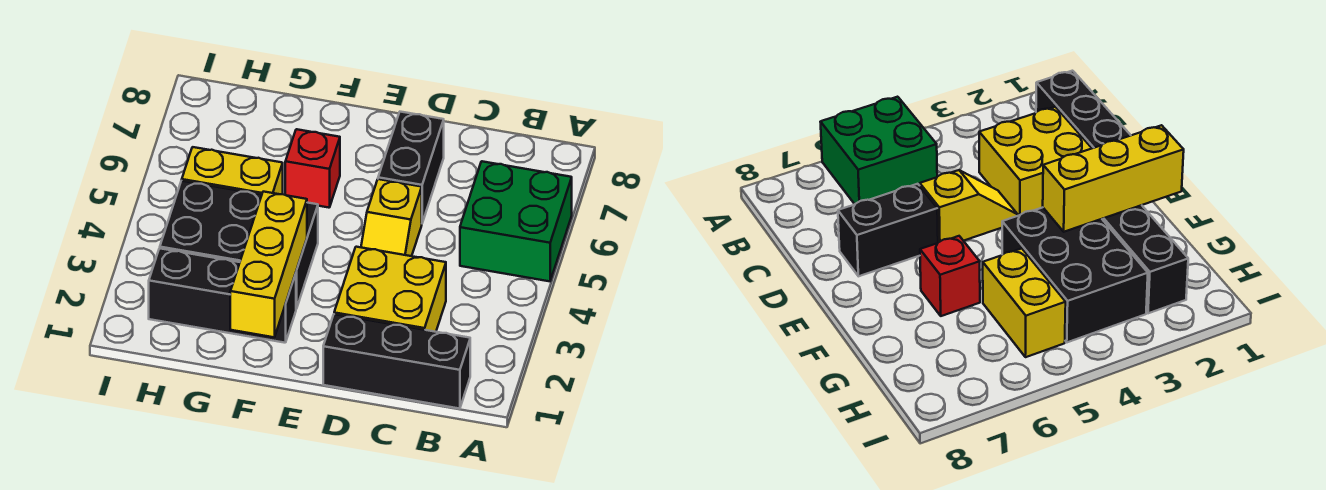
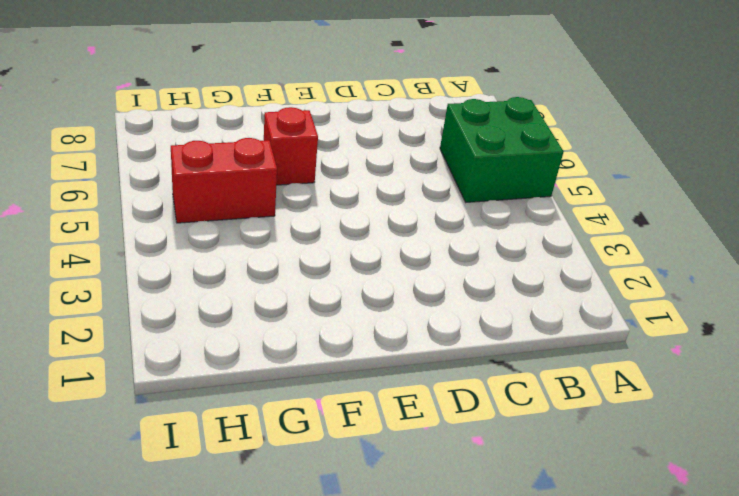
red 1x2 brick [171,138,277,223] -> yellow 1x2 brick [182,147,283,195]
none -> black 1x3 brick [323,314,470,409]
none -> yellow 2x2 brick [334,247,446,332]

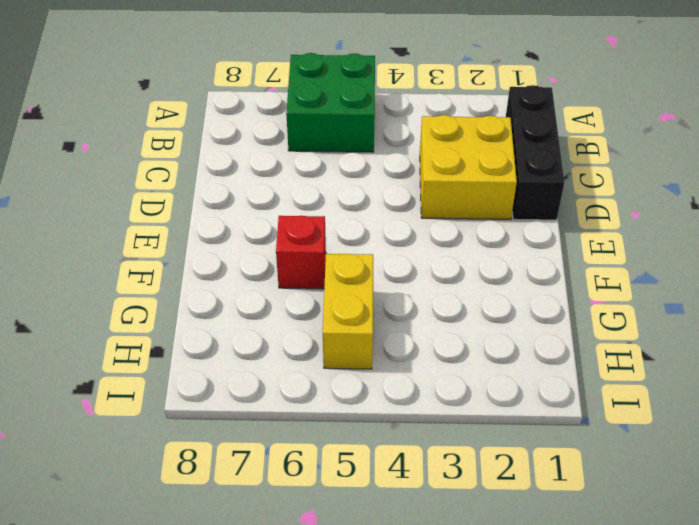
none -> yellow 1x2 slope [361,179,422,256]
none -> black 1x2 brick [378,112,444,223]

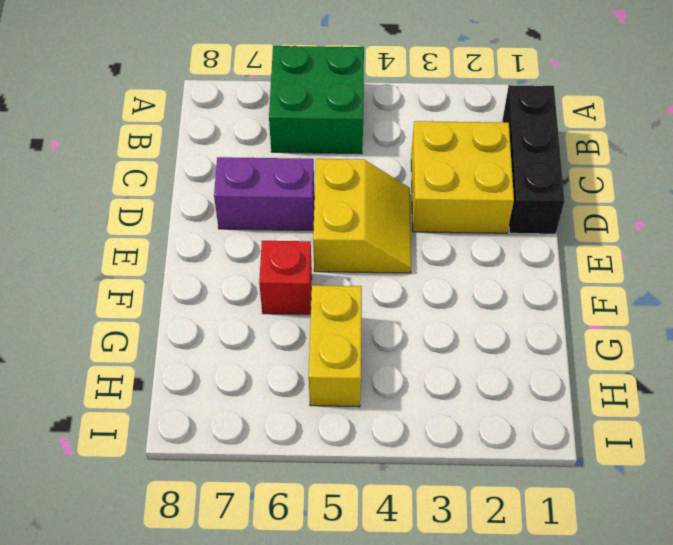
yellow 2x2 slope [313,159,411,273] -> yellow 1x2 slope [361,179,422,256]
purple 1x2 brick [214,157,314,230] -> black 1x2 brick [378,112,444,223]
none -> black 1x3 brick [149,248,296,343]
none -> black 2x3 brick [160,181,318,309]

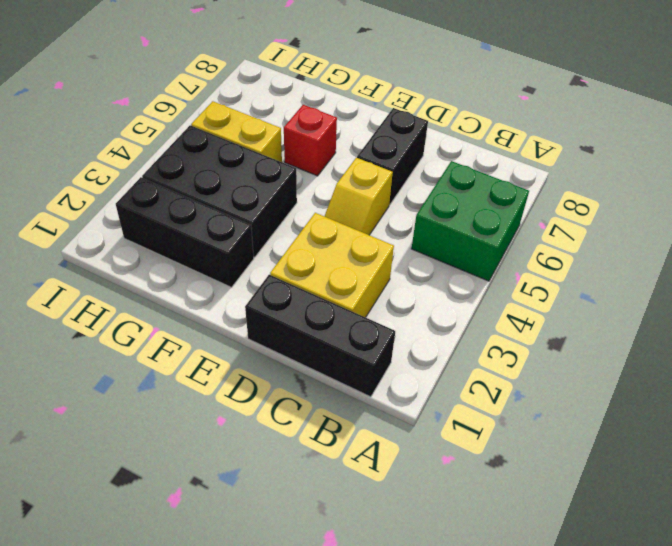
none -> yellow 1x3 brick [230,192,307,337]

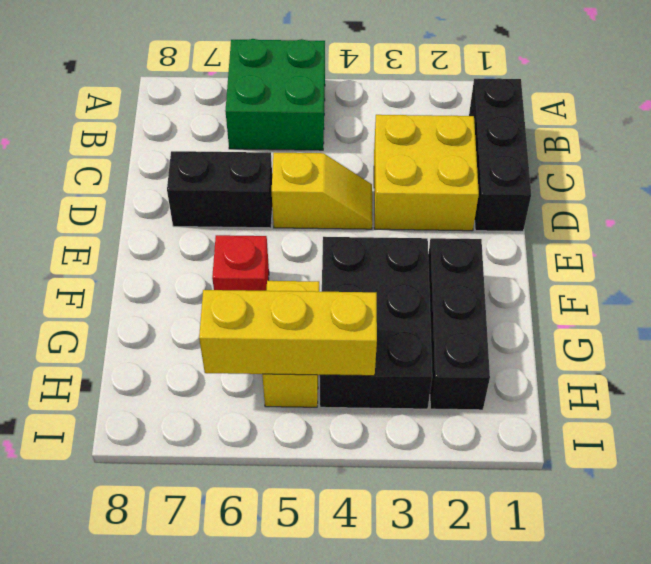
yellow 1x3 brick [199,290,377,376] -> yellow 1x3 brick moved to [230,192,307,337]

